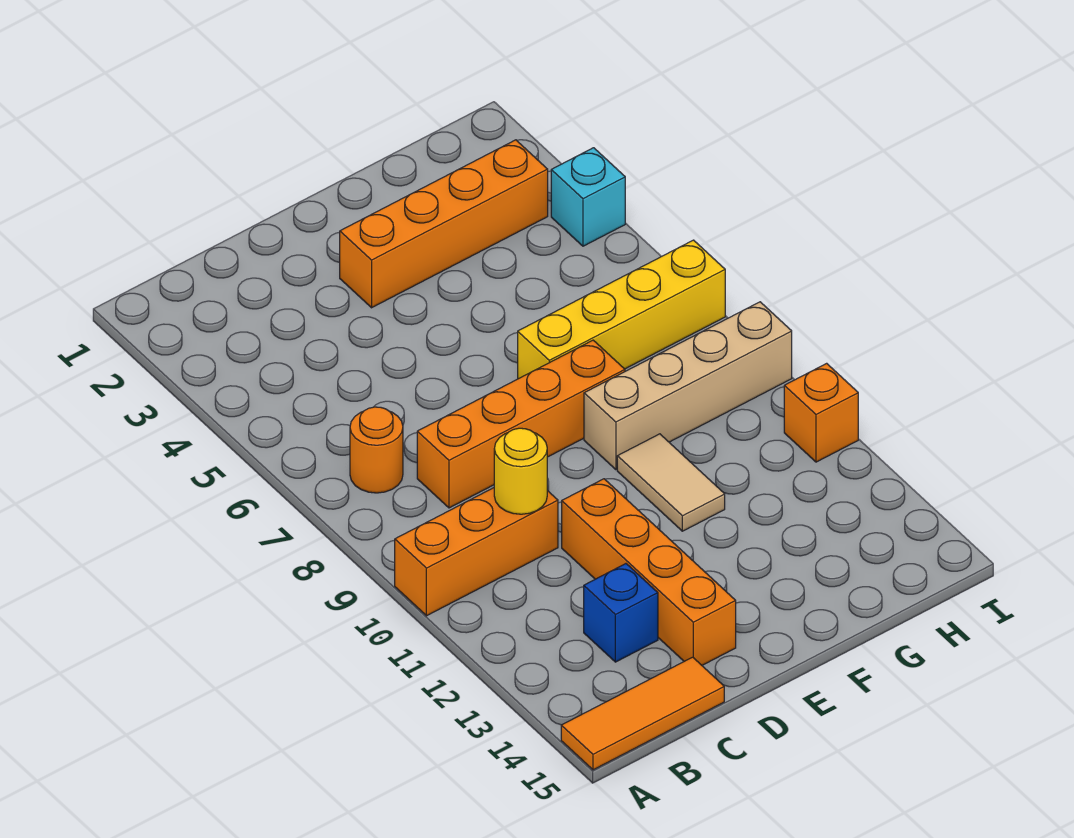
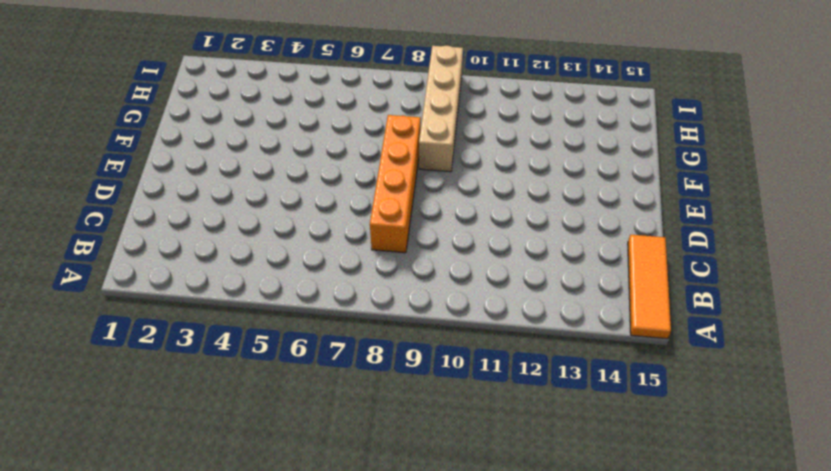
none -> orange 1x3 brick [395,488,558,616]
none -> orange 1x1 round brick [350,407,403,493]
none -> blue 1x1 brick [584,564,658,662]

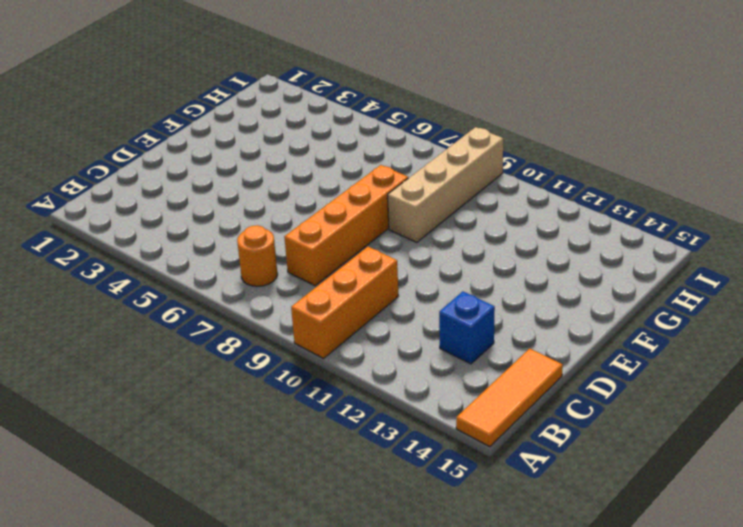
none -> orange 1x4 brick [562,479,736,665]
none -> orange 1x4 brick [340,140,548,308]
none -> yellow 1x4 brick [518,240,725,379]

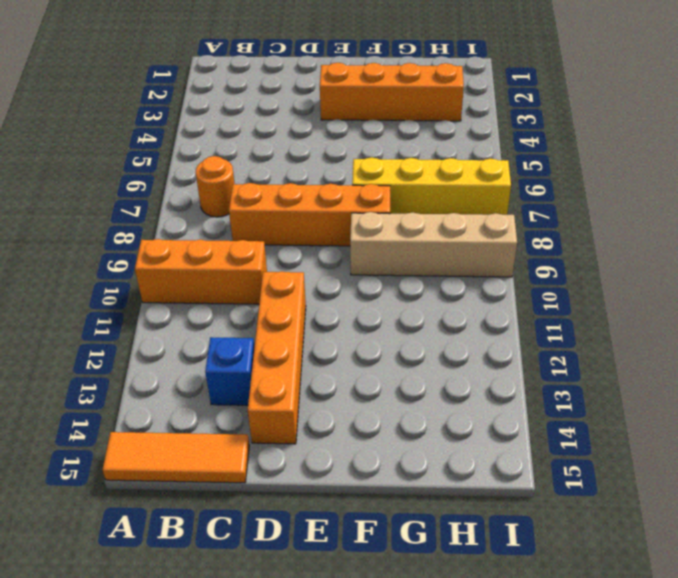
none -> tan 1x2 tile [617,434,725,531]
none -> cyan 1x1 brick [551,148,625,246]
none -> orange 1x1 brick [784,363,858,462]

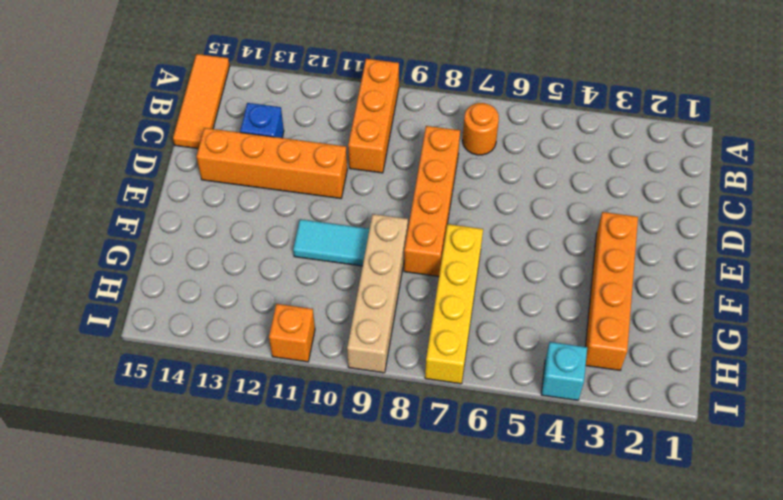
cyan 1x2 tile [293,219,369,266] -> tan 1x2 tile [617,434,725,531]
none -> yellow 1x1 round brick [494,428,547,514]

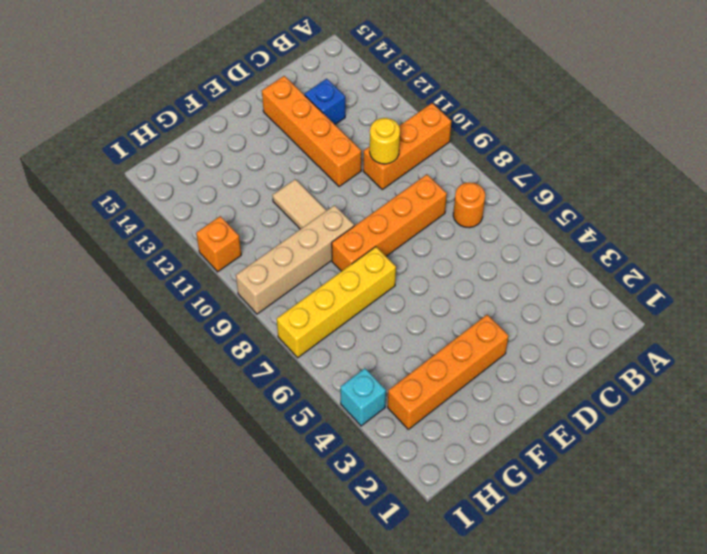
none -> orange 1x3 tile [561,657,724,770]

